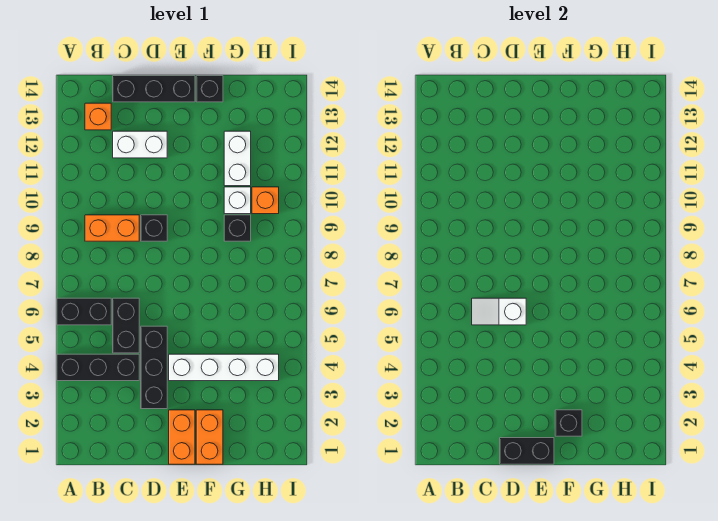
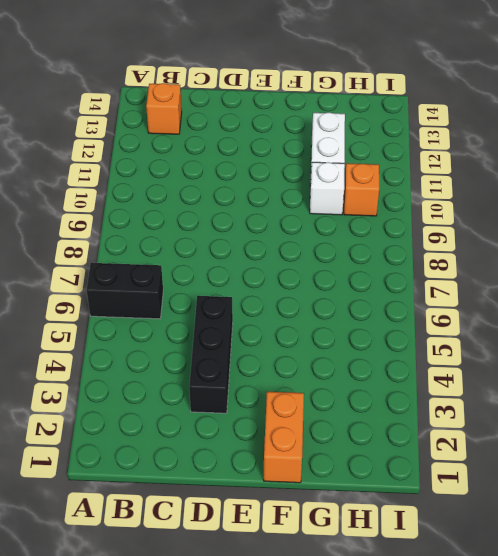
none -> black 1x3 brick [57,354,139,381]
none -> orange 1x2 brick [85,215,139,241]
none -> black 1x2 brick [113,298,139,353]

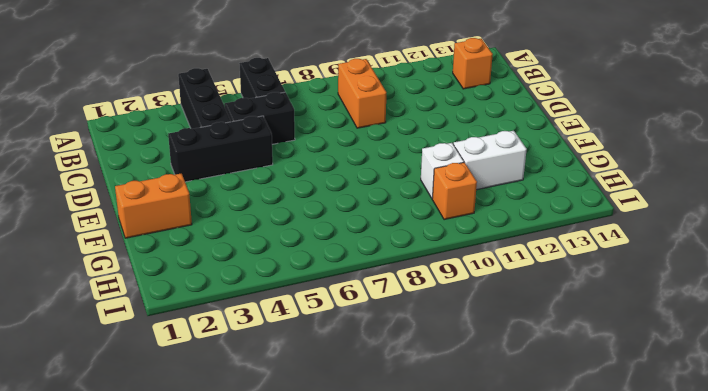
none -> white 1x2 brick [113,131,167,158]
none -> black 1x3 brick [113,76,195,102]
none -> black 1x1 brick [141,215,167,241]

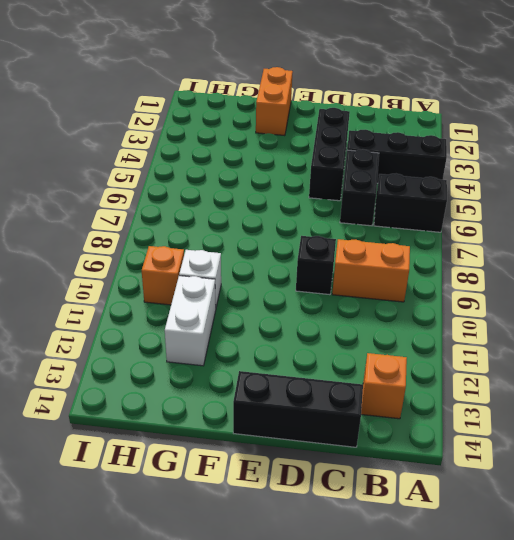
none -> white 1x2 brick [113,131,167,158]
none -> orange 1x2 brick [169,410,195,464]
none -> white 1x4 brick [169,354,279,381]

